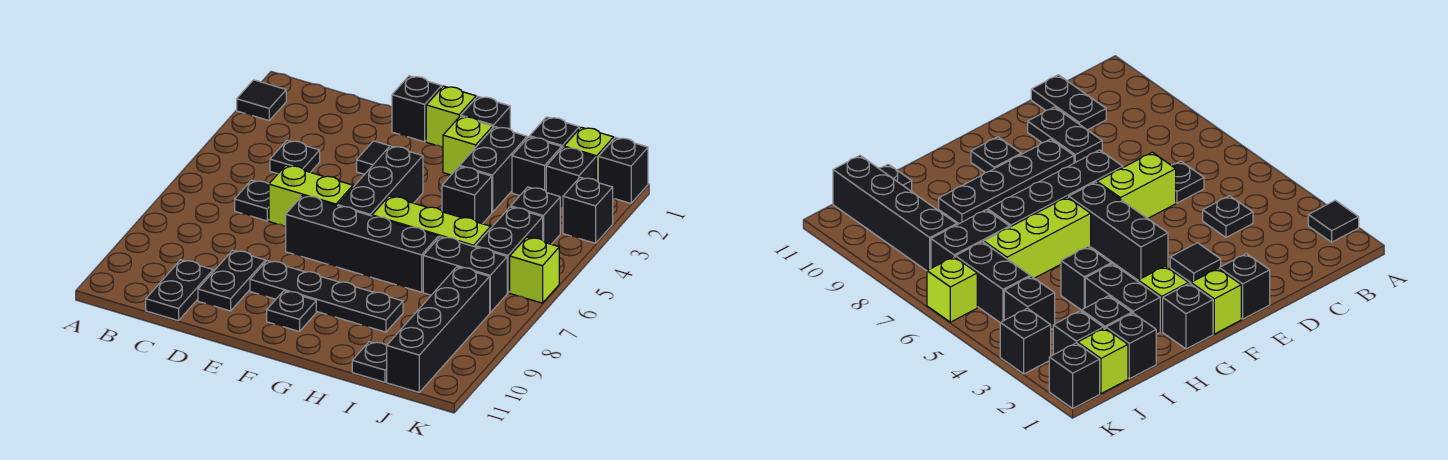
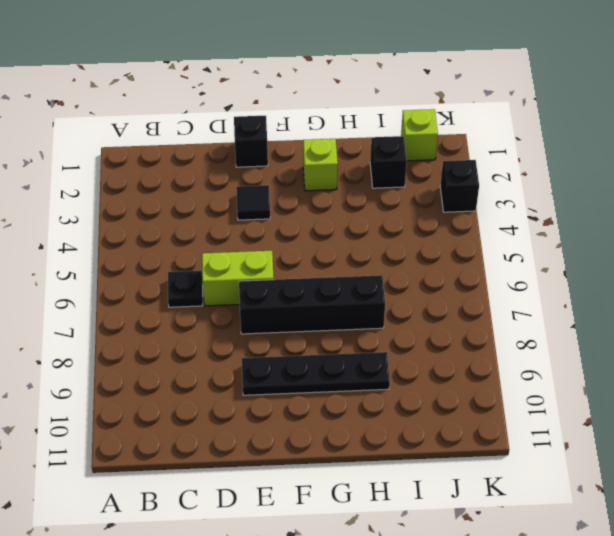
none -> black 1x1 tile [237,80,286,121]
none -> black 1x1 plate [270,140,320,174]
none -> black 1x2 plate [146,260,213,321]
none -> black 1x2 plate [198,250,265,311]

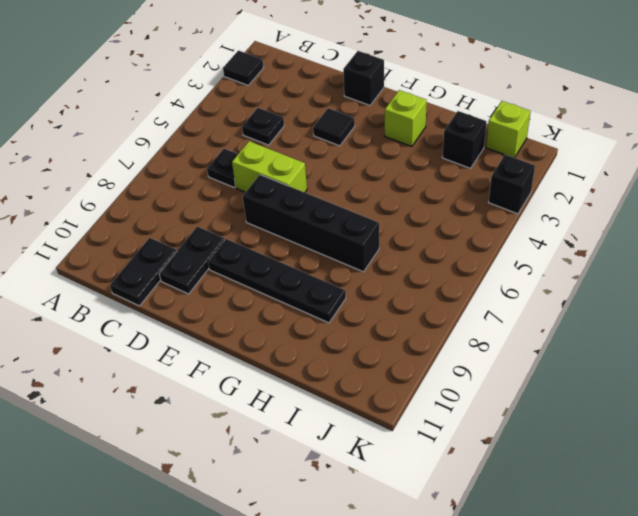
none -> lime 1x1 brick [426,86,476,147]
none -> black 1x3 brick [338,146,423,216]
none -> black 1x1 plate [267,291,316,332]
none -> black 1x1 brick [461,97,510,129]

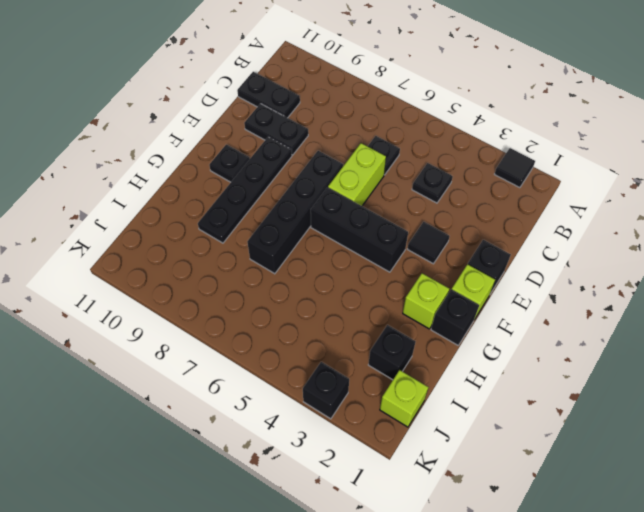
none -> lime 1x3 brick [372,196,491,247]
none -> black 1x2 brick [460,127,527,213]
none -> black 1x1 brick [442,166,492,224]
none -> black 1x1 brick [530,117,579,148]

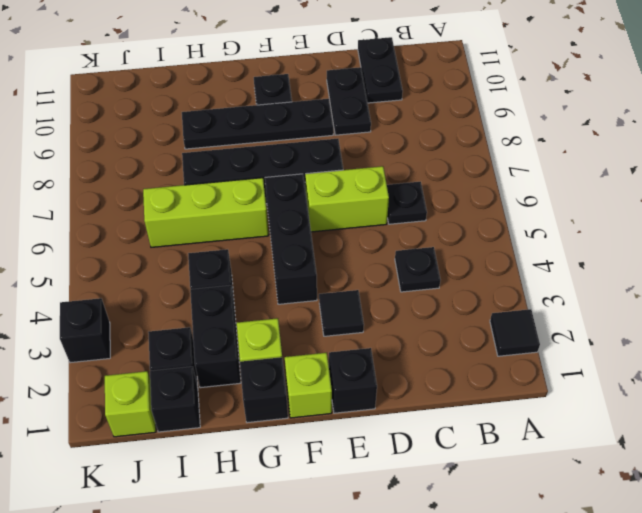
none -> black 1x2 brick [423,237,507,313]
none -> black 1x1 plate [352,342,387,382]
none -> black 1x1 brick [546,147,596,208]
none -> black 1x1 brick [511,187,560,244]

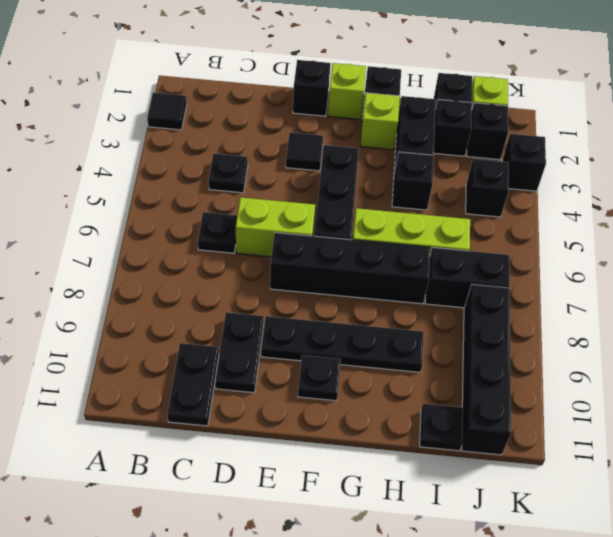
none -> black 1x2 brick [475,207,543,293]
none -> black 1x1 brick [598,138,648,203]
none -> lime 1x1 brick [510,237,559,303]

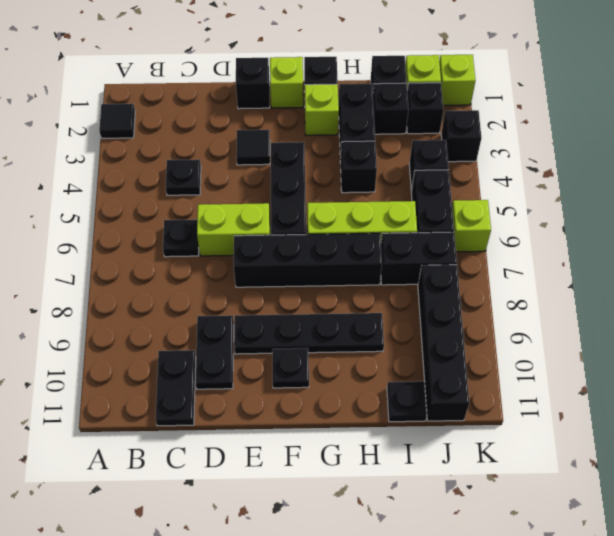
lime 1x1 brick [439,55,476,105] -> black 1x1 brick [598,138,648,203]

